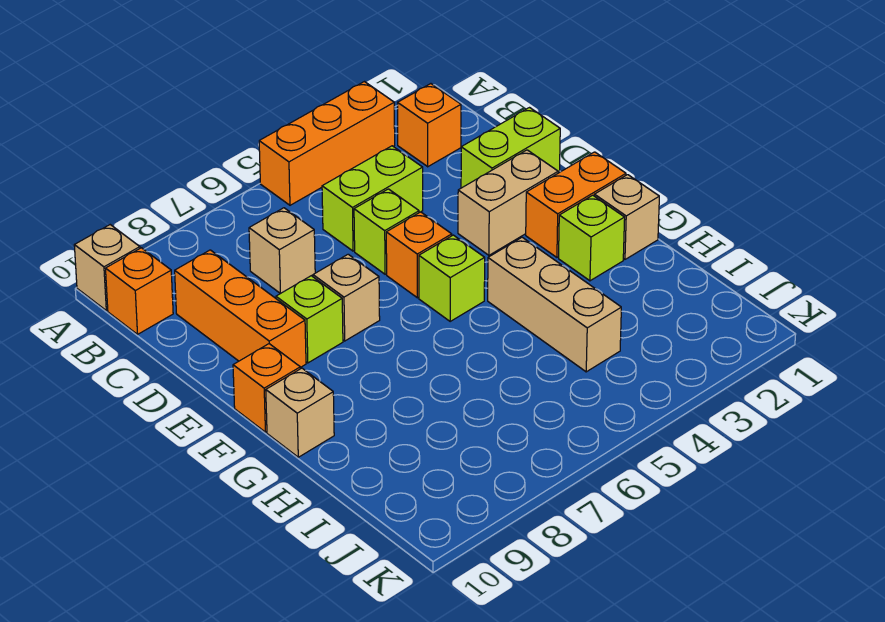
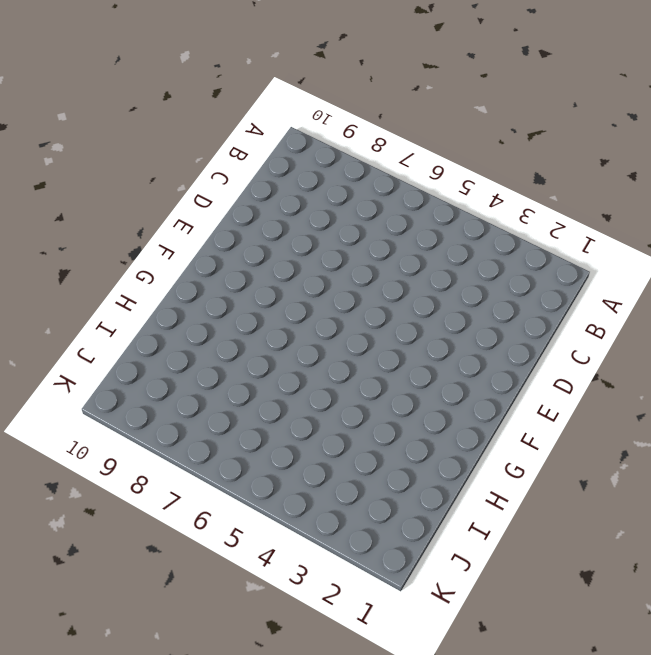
none -> orange 1x3 brick [259,82,395,205]
none -> tan 1x1 brick [74,225,140,311]
none -> orange 1x1 brick [398,84,461,167]

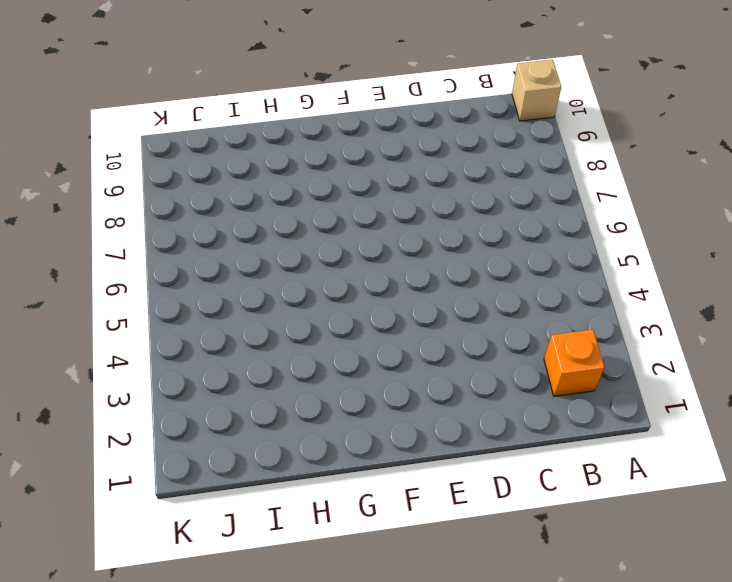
none -> orange 1x3 brick [259,82,395,205]
none -> orange 1x1 brick [105,248,173,334]
none -> lime 1x2 brick [322,146,423,251]

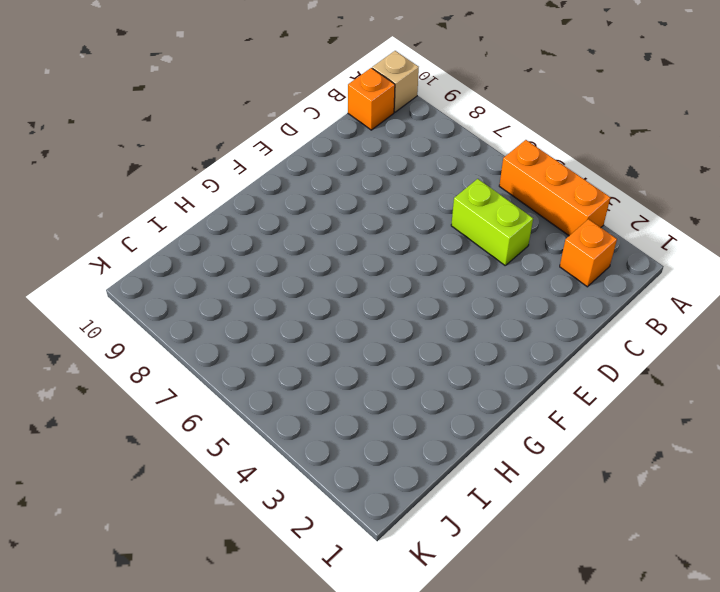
none -> tan 1x1 brick [249,208,315,293]
none -> orange 1x3 brick [175,250,306,368]
none -> lime 1x2 brick [461,108,560,188]

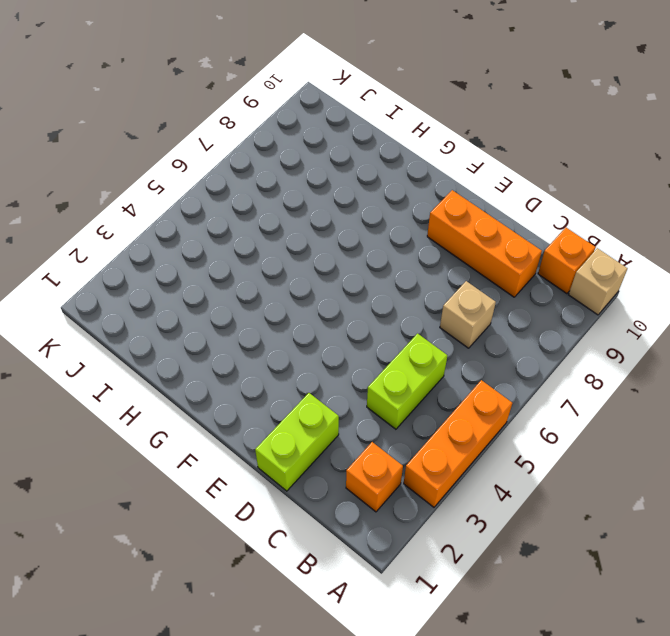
none -> lime 1x1 brick [354,189,419,274]
none -> tan 1x2 brick [458,150,558,255]
none -> orange 1x1 brick [386,212,452,298]

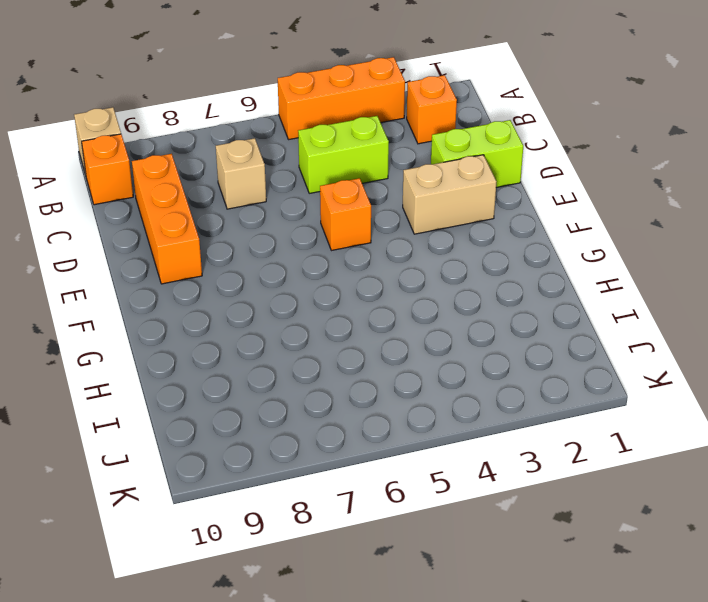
none -> lime 1x1 brick [354,189,419,274]
none -> tan 1x1 brick [313,254,380,341]
none -> lime 1x1 brick [276,276,343,363]

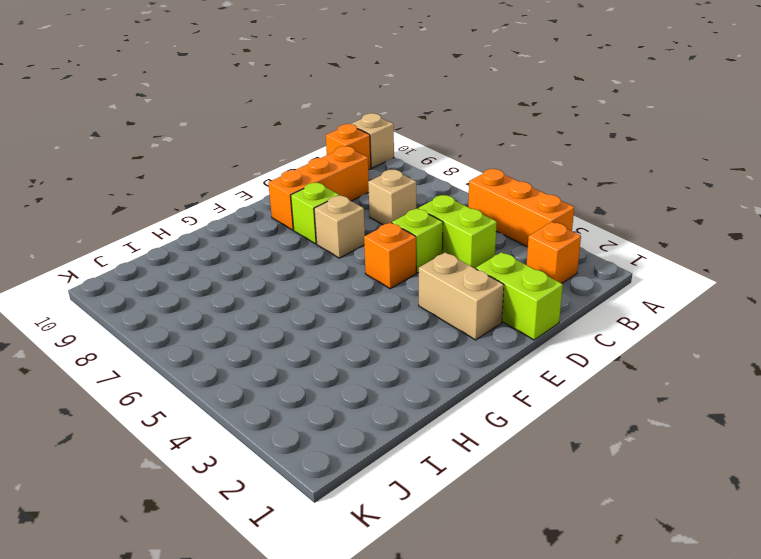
none -> orange 1x2 brick [526,152,626,257]
none -> lime 1x1 brick [419,235,485,321]
none -> orange 1x1 brick [233,344,300,432]

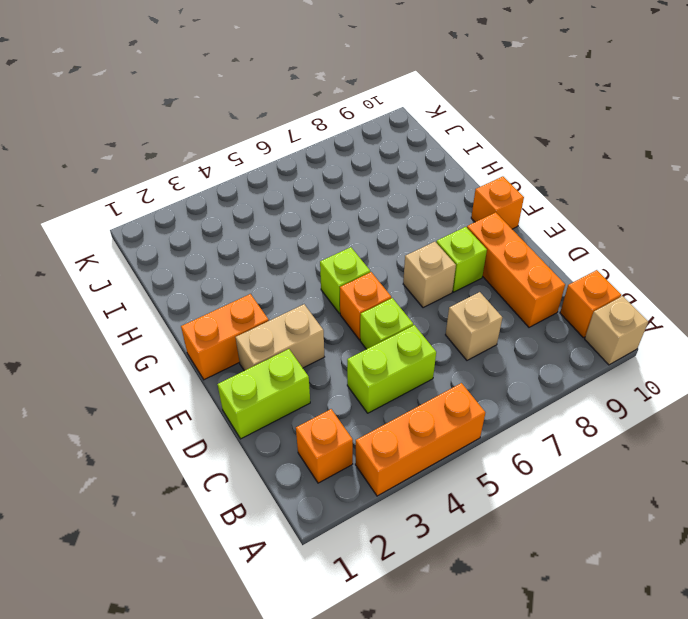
none -> tan 1x1 brick [594,175,659,259]
none -> lime 1x1 brick [559,195,625,281]
none -> tan 1x3 brick [488,237,621,372]

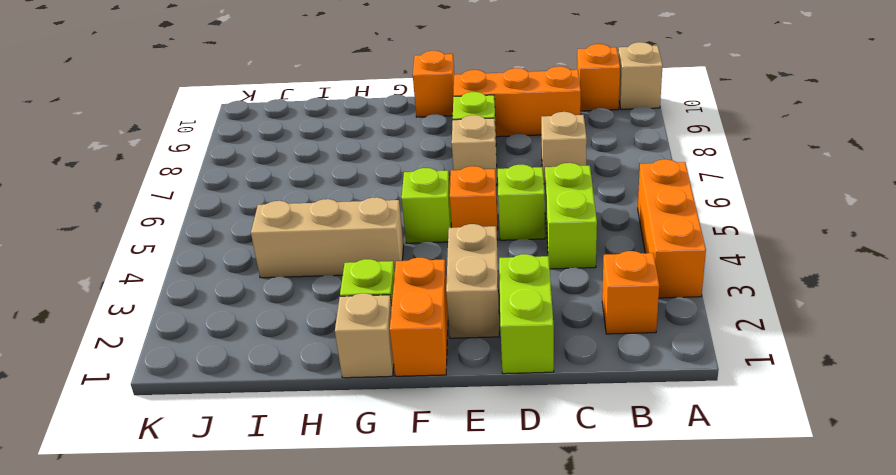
none -> tan 1x1 brick [266,368,334,457]

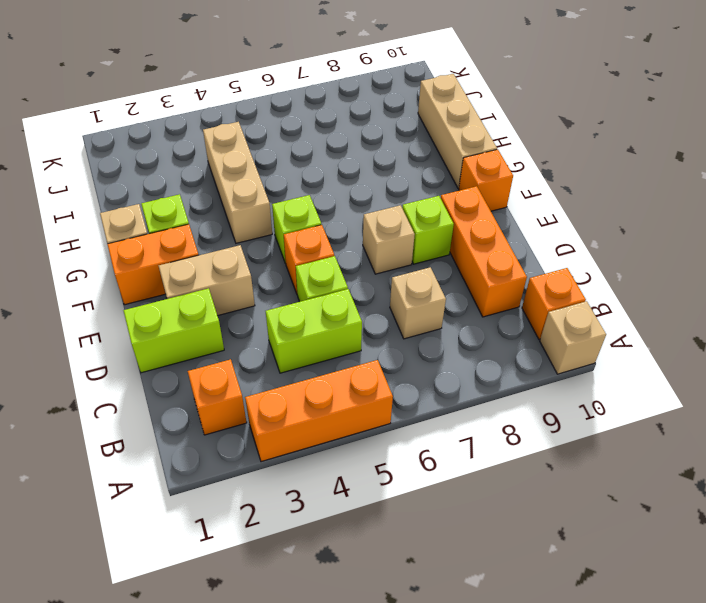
tan 1x3 brick [418,74,497,188] -> tan 1x1 brick [266,368,334,457]

